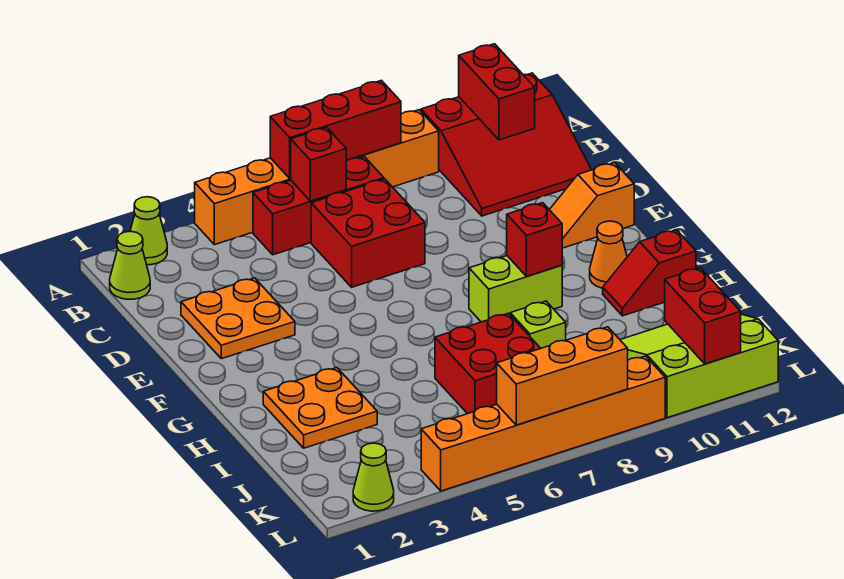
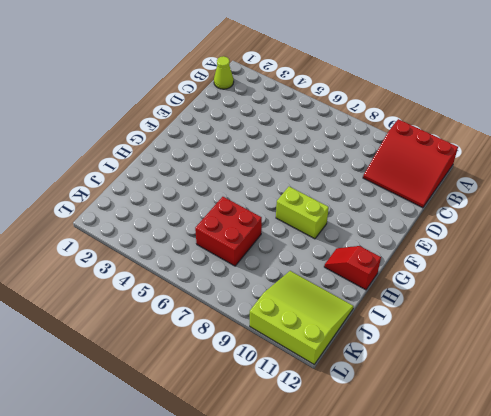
none -> lime 1x1 cone [130,197,167,265]
none -> orange 1x6 brick [195,110,439,245]
none -> red 1x3 brick [253,157,384,255]

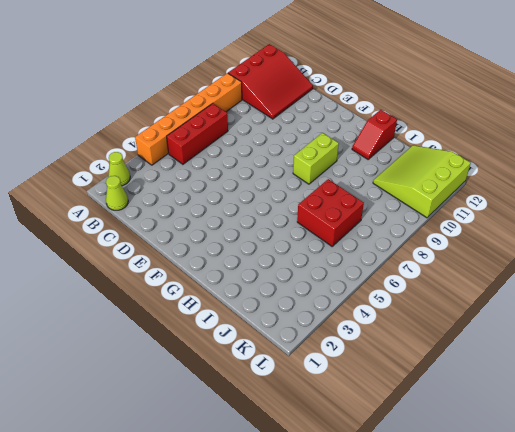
none -> red 2x2 brick [311,179,425,287]
none -> orange 2x2 plate [181,278,295,359]
none -> orange 1x2 slope [549,163,634,248]

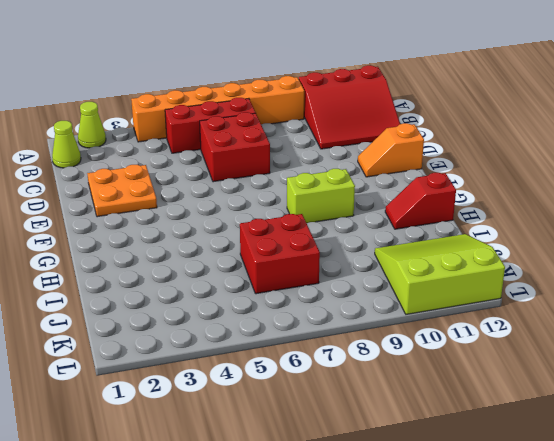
none -> orange 1x1 cone [590,221,627,288]
none -> orange 2x2 plate [263,368,377,448]
none -> lime 1x1 brick [510,301,566,348]

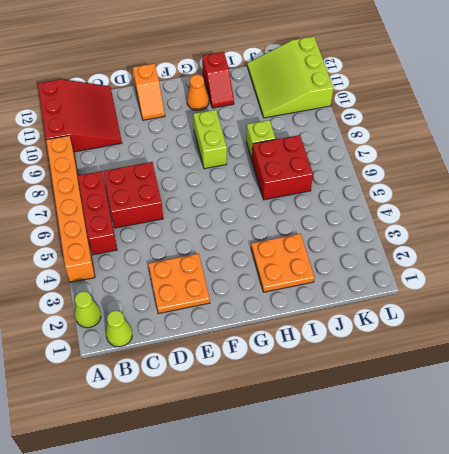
none -> lime 1x1 cone [353,443,394,511]
none -> orange 1x6 brick [421,356,665,491]
none -> red 1x3 brick [270,80,401,179]

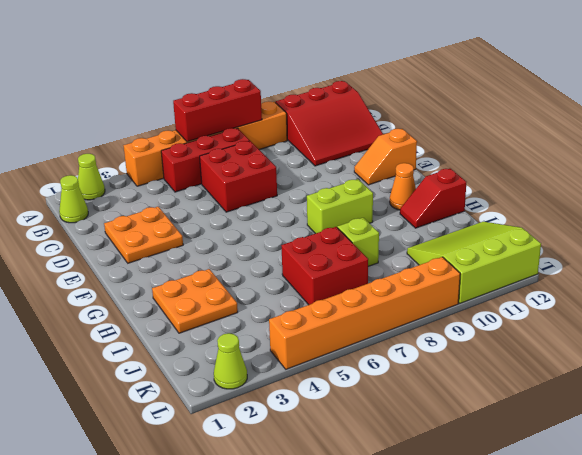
none -> red 1x2 brick [459,44,535,140]
none -> red 1x1 brick [291,127,346,201]
none -> red 1x1 brick [507,203,562,276]

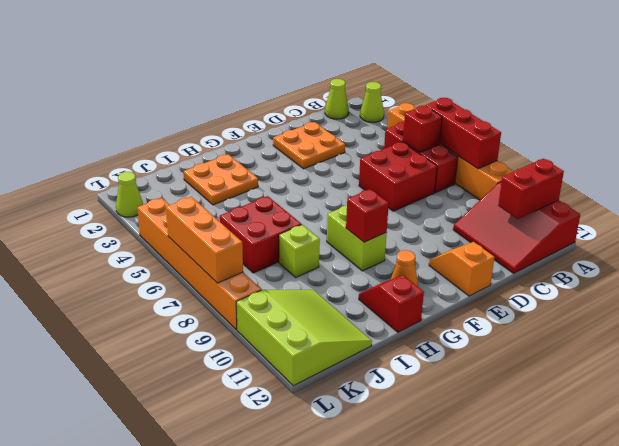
none -> red 1x2 brick [665,268,741,364]

